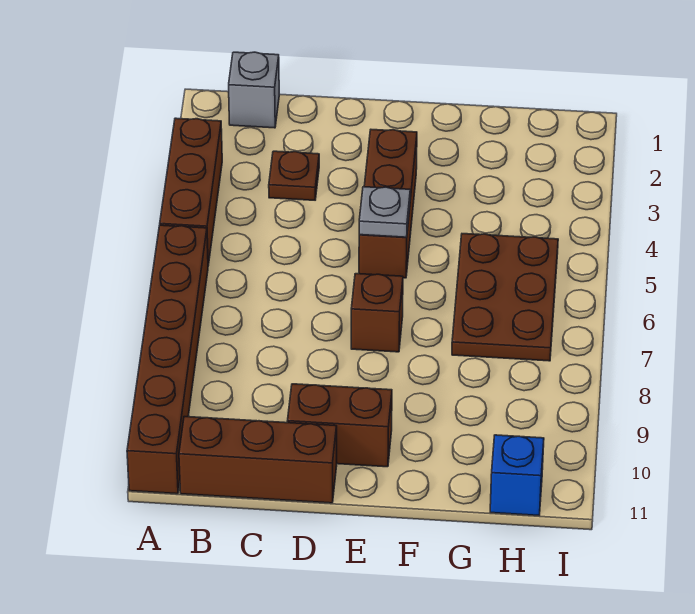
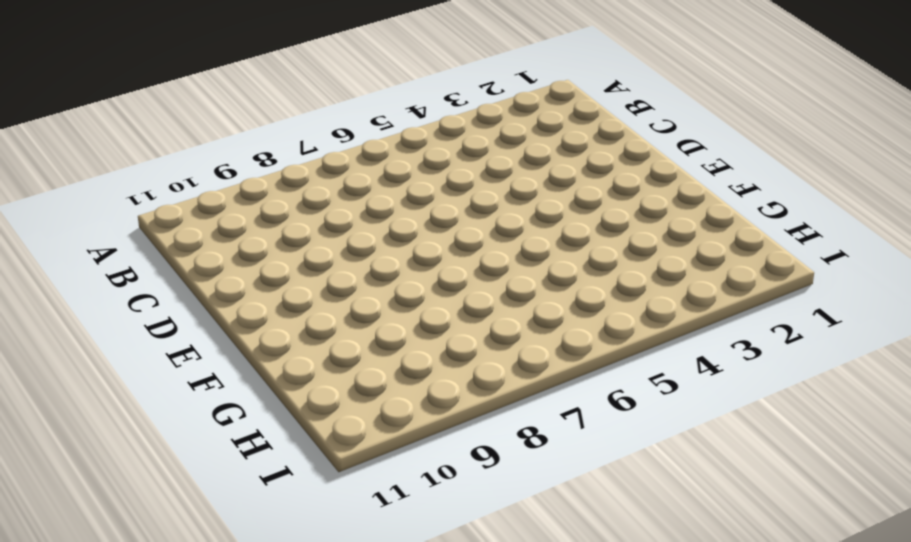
none -> brown 1x3 brick [160,118,222,265]
none -> brown 1x6 brick [127,225,208,494]

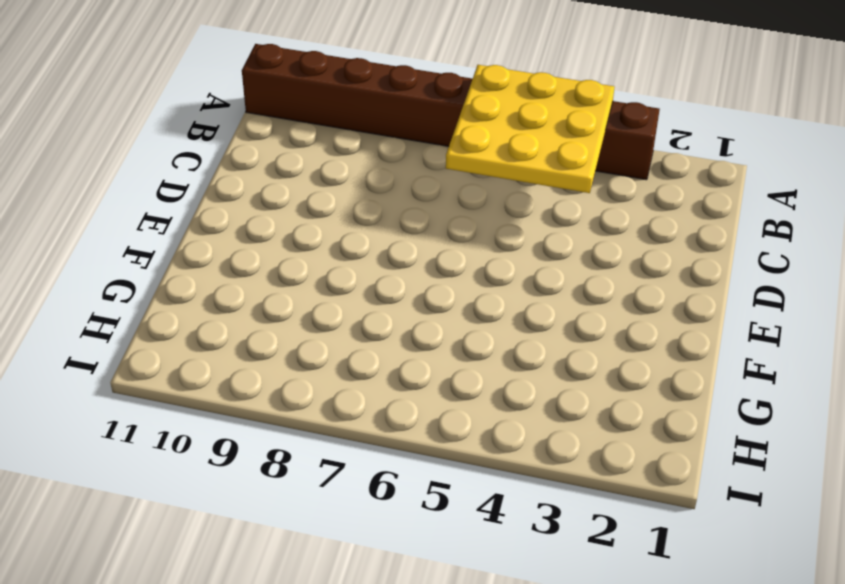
yellow 3x3 plate [446,65,615,193] -> none
none -> grey 1x1 brick [229,52,279,128]
none -> brown 1x3 brick [179,417,337,503]

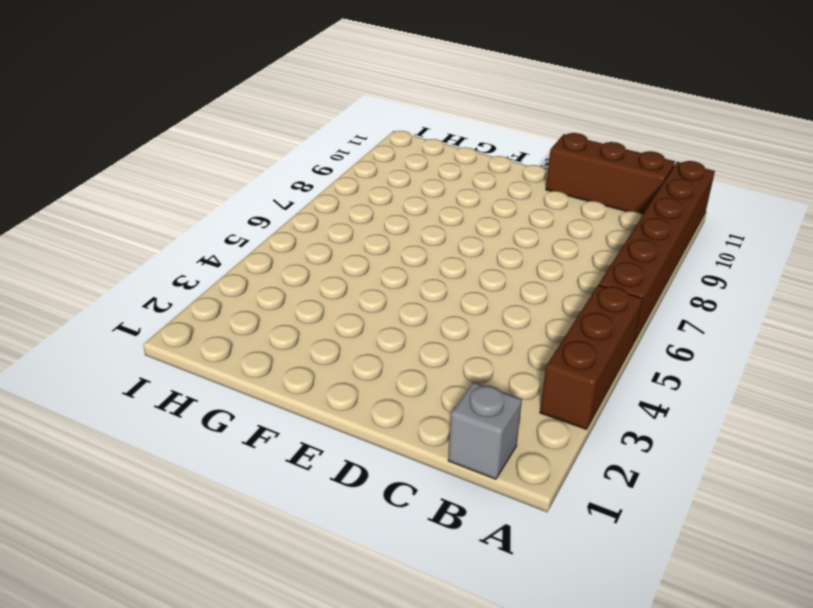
none -> brown 1x1 plate [269,151,319,200]
none -> brown 1x2 brick [287,384,392,467]

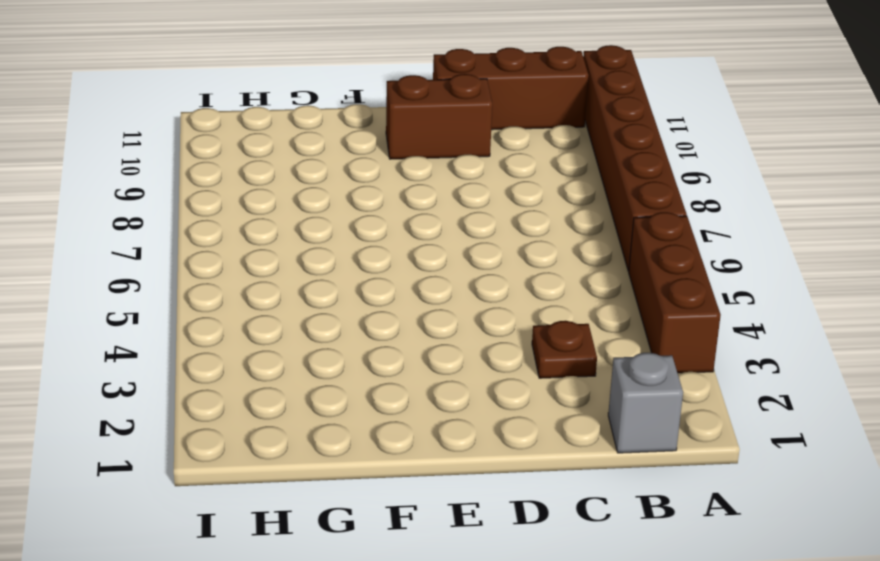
none -> brown 1x3 brick [359,130,417,278]
none -> brown 1x1 brick [351,274,403,352]

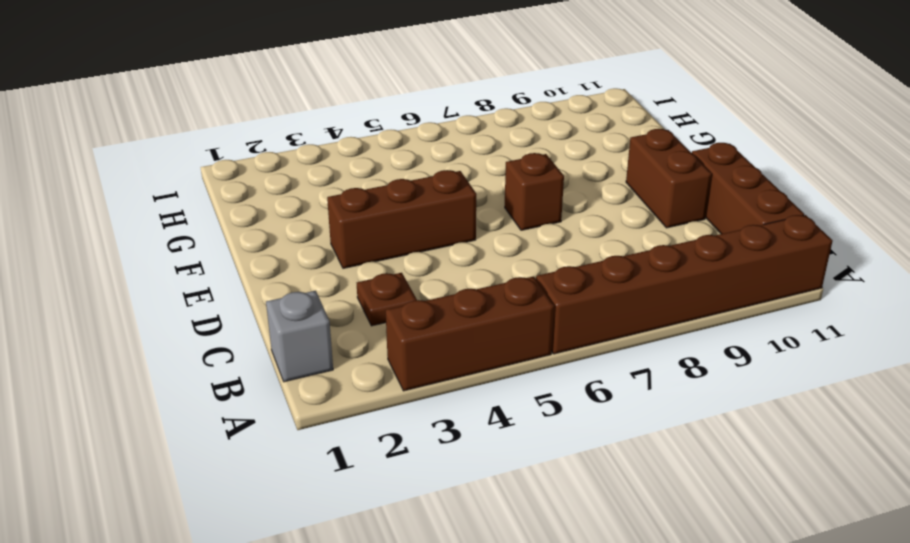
none -> brown 2x3 plate [452,234,558,361]
none -> blue 1x1 brick [490,435,544,515]

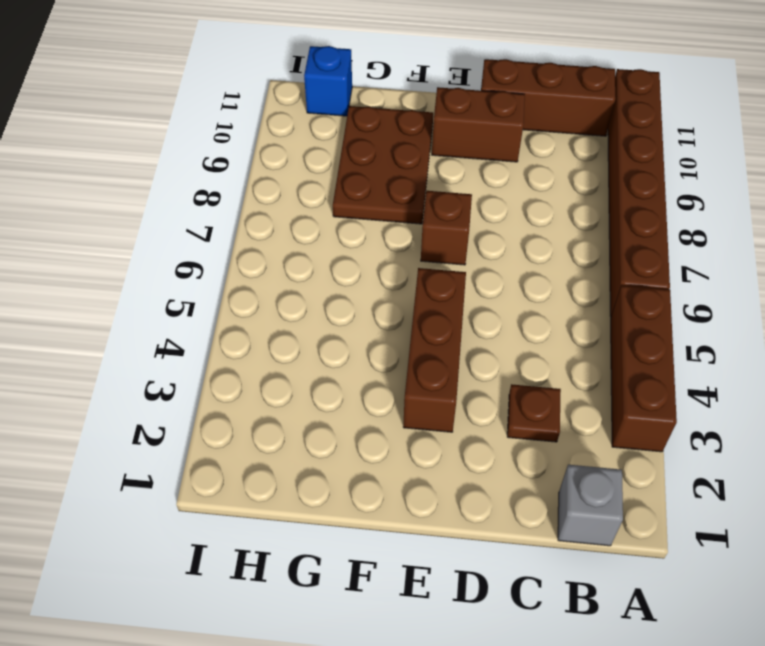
brown 2x3 plate [333,106,433,224] -> brown 2x3 plate moved to [452,234,558,361]
none -> grey 1x1 plate [359,187,410,237]

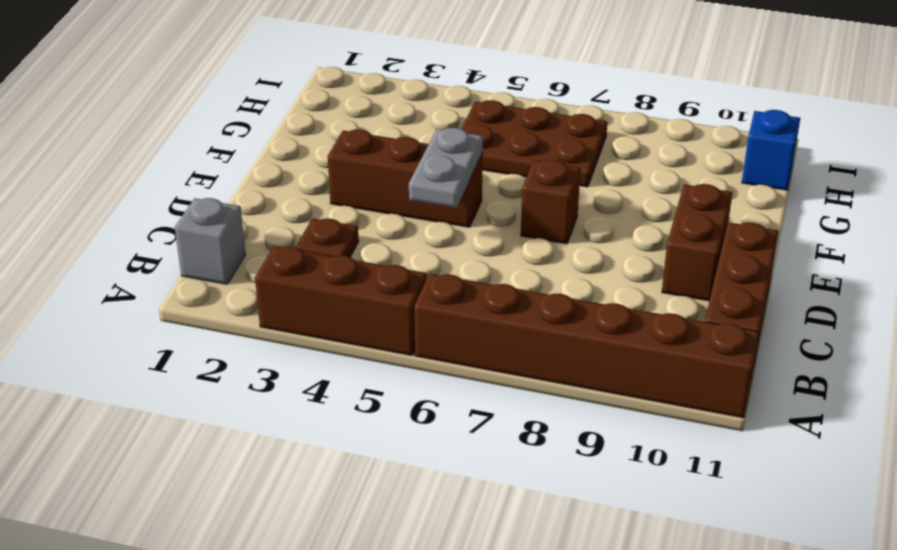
grey 1x2 plate [409,128,483,208] -> grey 1x1 plate [359,187,410,237]

